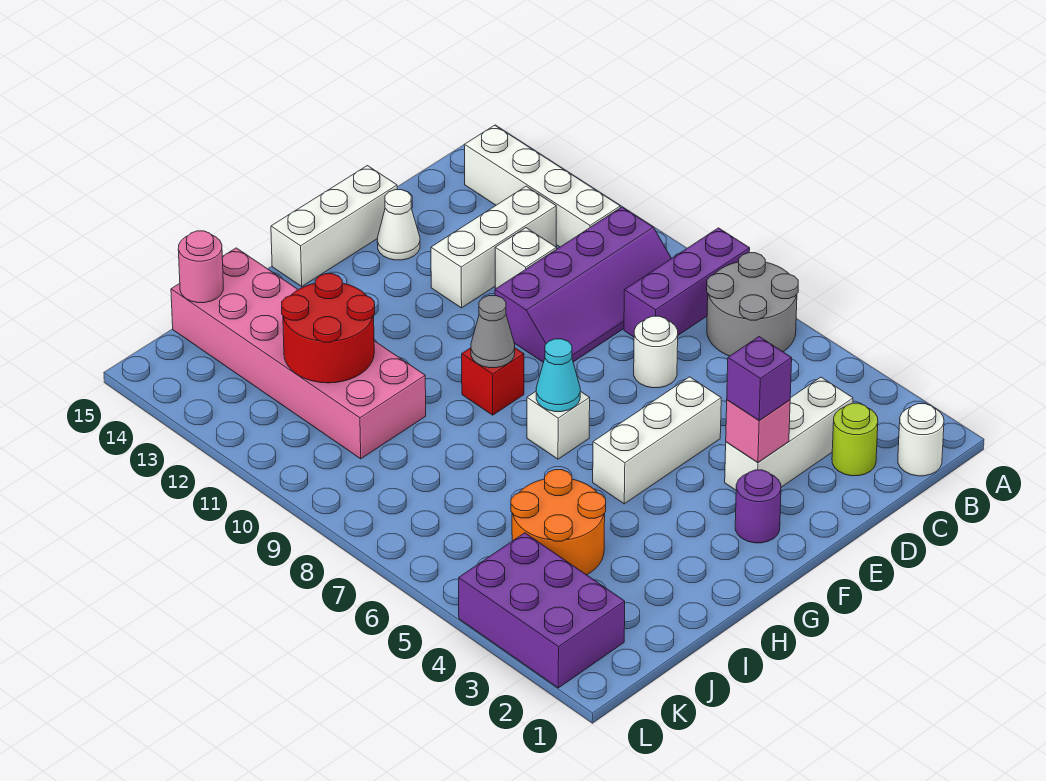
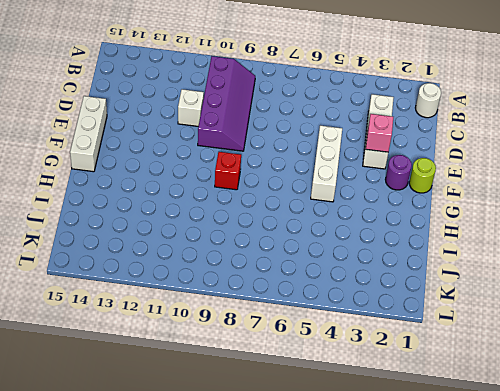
lime 1x1 round brick [409,158,436,193] -> lime 1x1 round brick moved to [832,403,878,476]
none -> grey 2x2 round brick [707,253,798,356]
none -> purple 1x3 brick [624,228,750,337]
none -> white 1x4 brick [464,125,620,247]

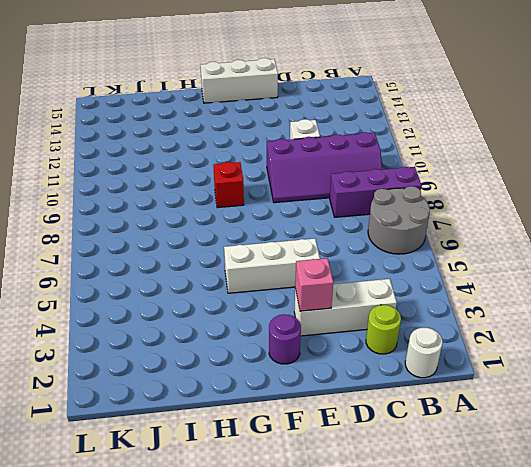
none -> white 1x4 brick [464,125,620,247]
none -> white 1x3 brick [431,186,556,308]
none -> white 1x1 round brick [634,316,678,388]

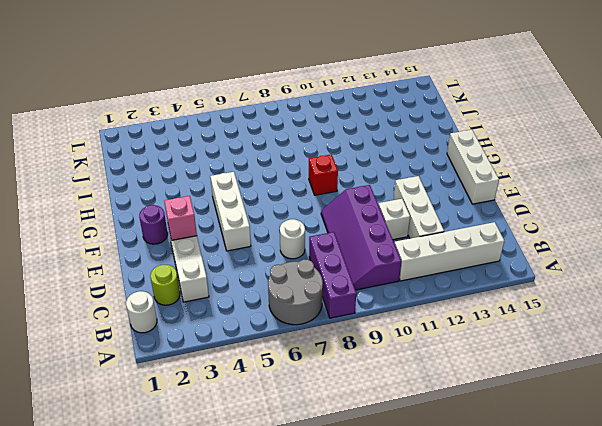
none -> white 1x1 cone [377,190,420,260]
none -> white 1x1 brick [527,391,590,459]
none -> orange 2x2 round brick [511,470,606,575]

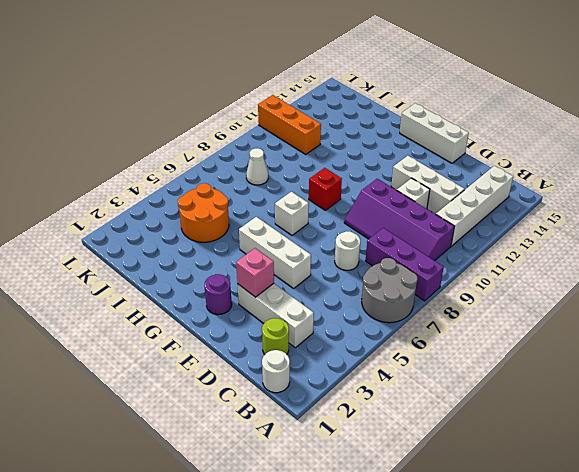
white 1x1 cone [246,148,268,185] -> white 1x1 cone moved to [377,190,420,260]
orange 1x3 brick [258,95,321,154] -> pink 2x6 brick [171,248,426,459]
none -> purple 2x3 brick [459,533,625,688]
none -> cyan 1x1 cone [536,339,580,412]
none -> grey 1x1 cone [471,296,515,368]

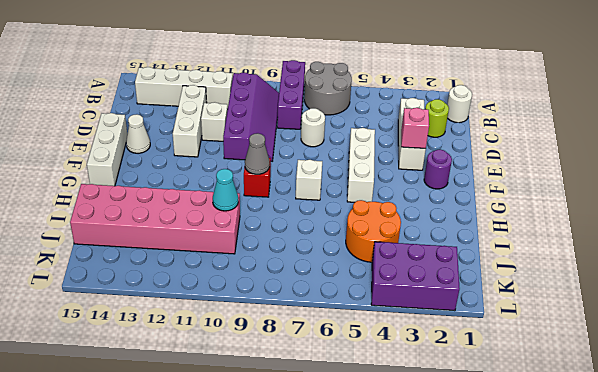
cyan 1x1 cone [213,169,238,211] -> cyan 1x1 cone moved to [536,339,580,412]
none -> red 2x2 round brick [282,274,375,383]
none -> pink 1x1 round brick [178,231,223,303]
none -> purple 1x1 brick [727,337,792,420]

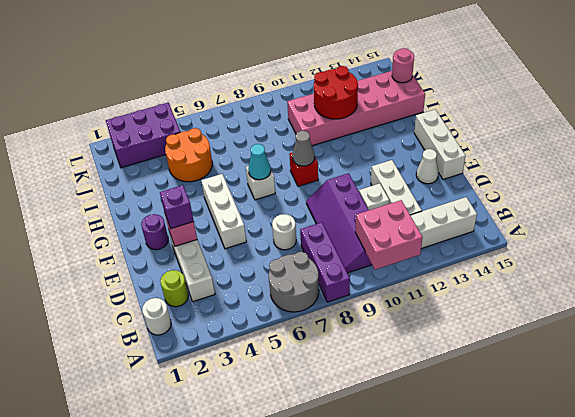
pink 2x2 brick [355,200,423,270] -> none

